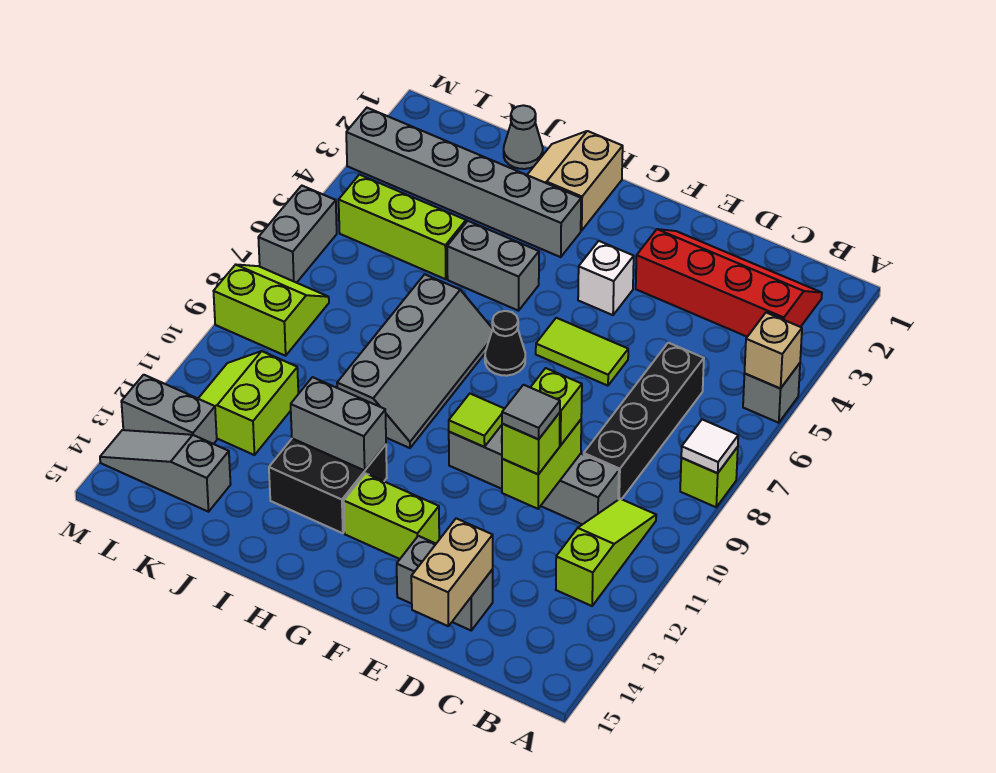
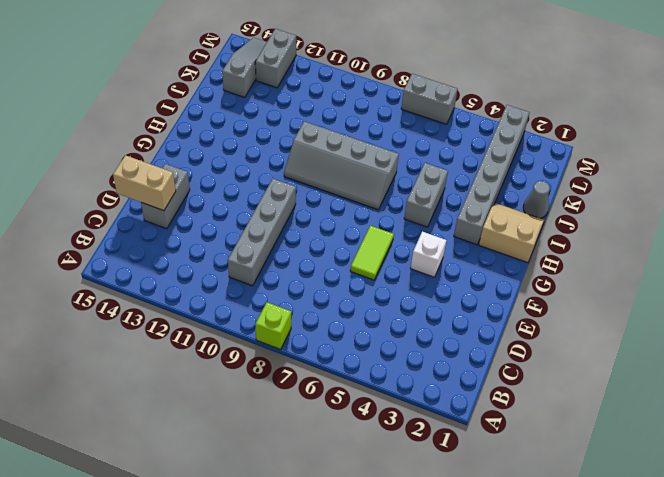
none -> grey 1x1 brick [743,363,800,423]
none -> red 2x4 slope [636,229,822,337]
none -> lime 1x3 slope [556,499,656,606]
none -> black 1x4 brick [584,343,704,500]

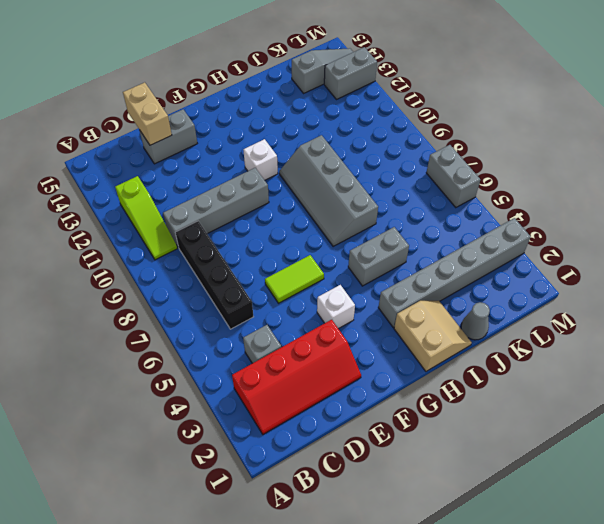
grey 1x1 brick [243,325,281,363] -> grey 1x1 brick moved to [743,363,800,423]
white 1x1 brick [244,139,278,180] -> none
none -> lime 1x1 brick [680,447,738,507]
none -> lime 1x2 brick [344,473,439,559]
none -> black 1x1 cone [485,311,525,376]
none -> black 2x2 brick [269,439,387,533]

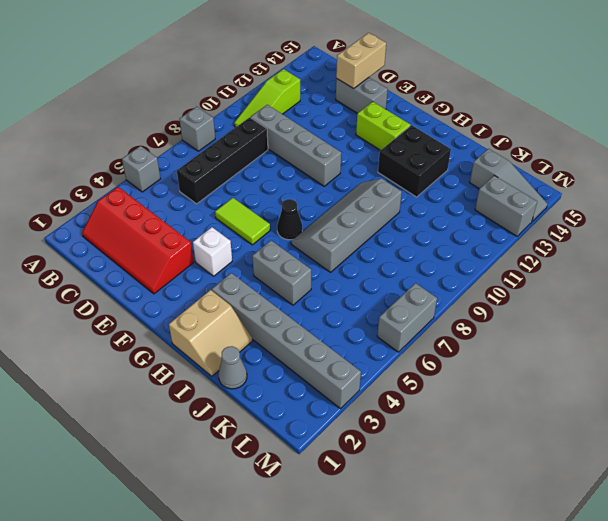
grey 1x1 brick [180,107,215,151] -> lime 1x1 brick [680,447,738,507]
none -> lime 1x3 brick [339,175,466,279]
none -> lime 2x2 slope [198,351,298,455]
none -> lime 2x2 slope [214,265,329,356]
none -> tan 1x1 brick [745,313,802,389]

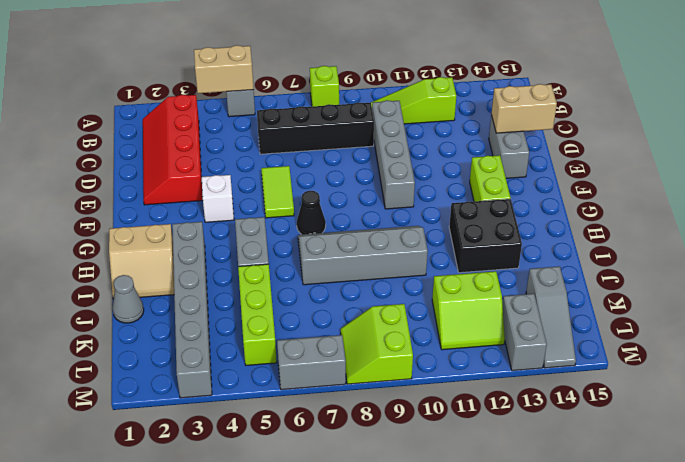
tan 1x2 brick [194,45,254,93] -> tan 1x1 brick [745,313,802,389]
none -> white 1x1 tile [681,419,738,473]
none -> lime 1x2 brick [502,420,581,509]
none -> lime 1x1 tile [449,394,504,447]
none -> grey 1x2 brick [291,377,386,470]

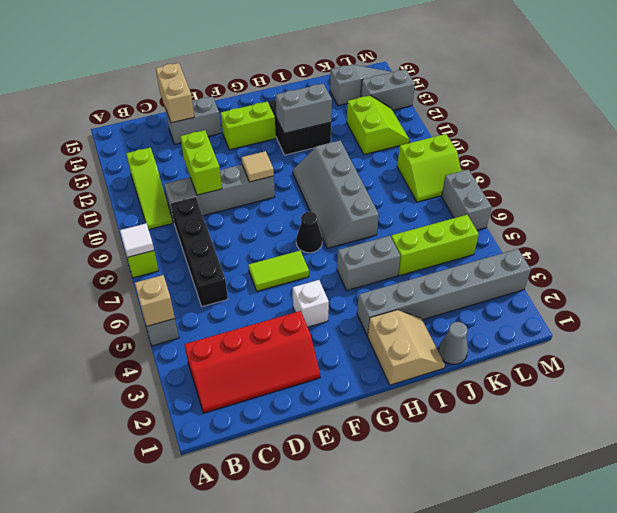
tan 1x1 tile [241,151,274,182] -> lime 1x1 tile [449,394,504,447]
none -> lime 1x1 brick [530,368,582,446]
none -> lime 1x1 brick [502,413,560,474]
none -> grey 1x1 tile [502,385,560,439]

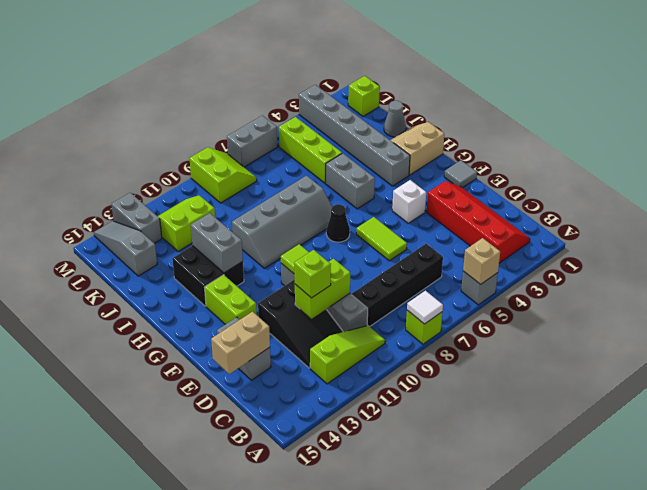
black 2x3 slope [258,279,343,368] -> none
grey 1x1 tile [444,160,477,188] -> grey 1x1 tile moved to [502,385,560,439]
lime 1x1 brick [348,76,380,116] -> lime 1x1 brick moved to [530,368,582,446]

